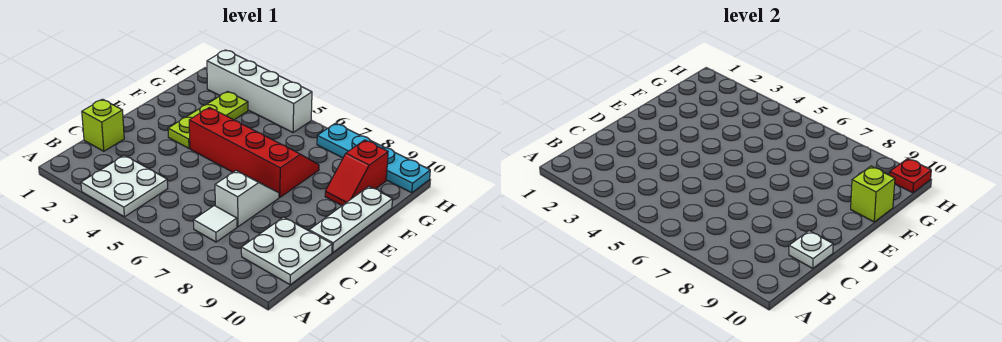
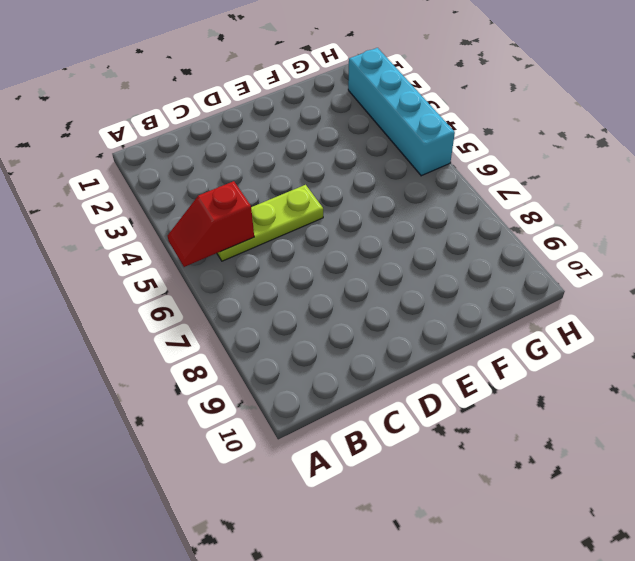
red 1x2 slope [167,181,254,267] -> red 1x2 slope moved to [325,140,388,205]
lime 1x3 plate [217,185,323,261] -> lime 1x3 plate moved to [168,92,248,148]
cyan 1x4 brick [348,48,455,176] -> white 1x4 brick [207,50,312,133]
none -> white 2x2 plate [81,155,168,217]
none -> white 1x1 tile [193,206,237,242]
none -> white 2x2 plate [241,217,332,285]

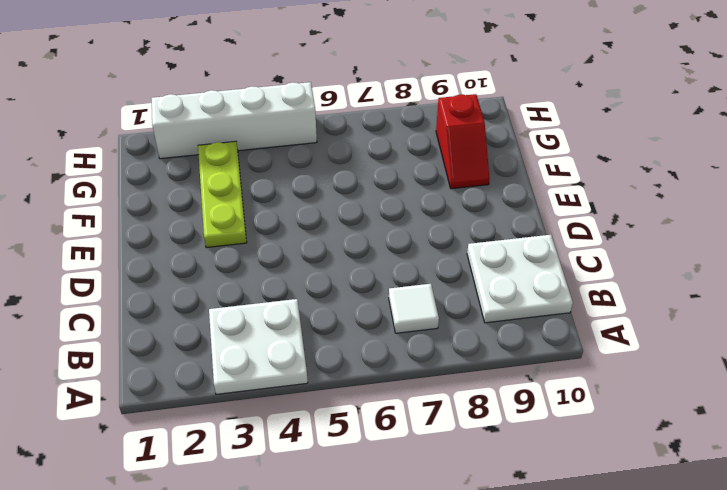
none -> lime 1x1 brick [82,99,124,151]
none -> white 1x2 slope [215,171,279,227]
none -> white 1x3 plate [309,186,392,253]

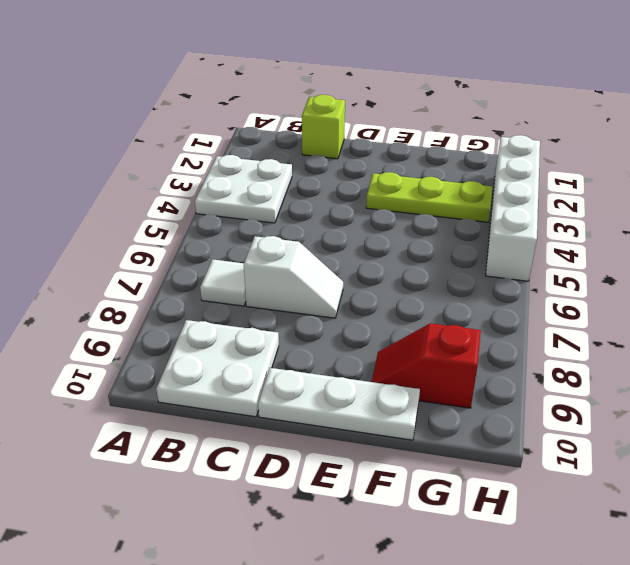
none -> red 2x4 slope [189,108,319,197]
none -> cyan 1x4 plate [317,123,430,193]
none -> white 1x1 plate [789,231,833,268]

